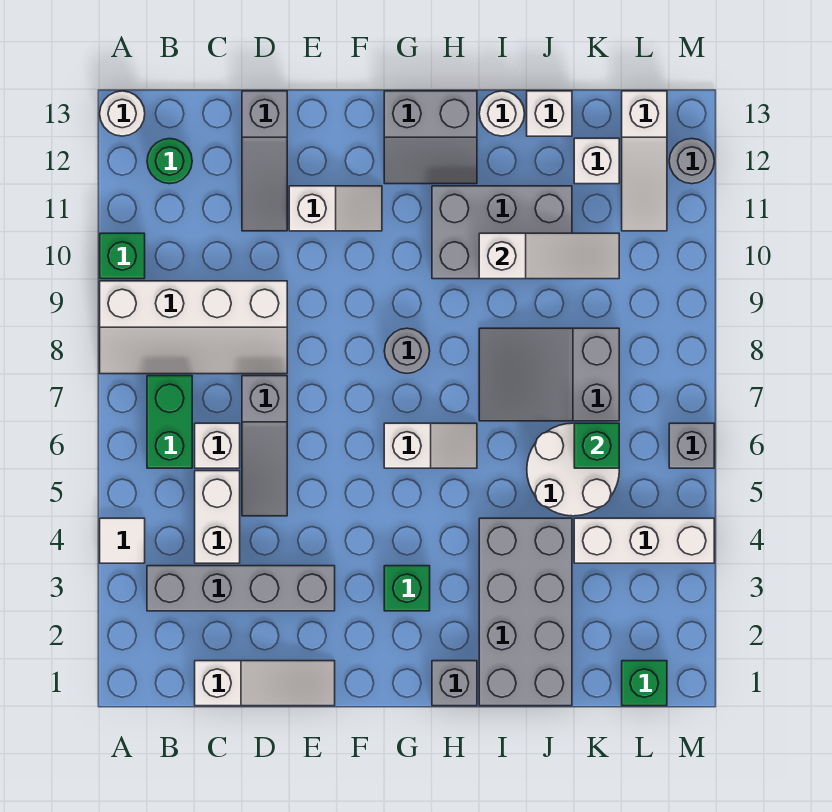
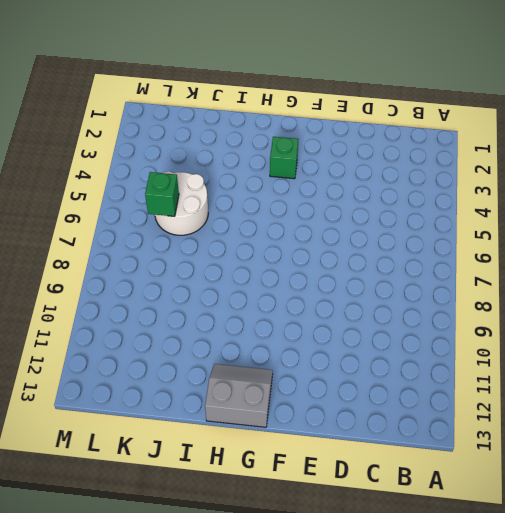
none -> white 1x1 tile [100,518,145,563]
none -> white 2x4 slope [100,281,287,374]
none -> green 1x1 brick [100,233,145,279]
none -> white 1x1 round brick [100,91,145,136]

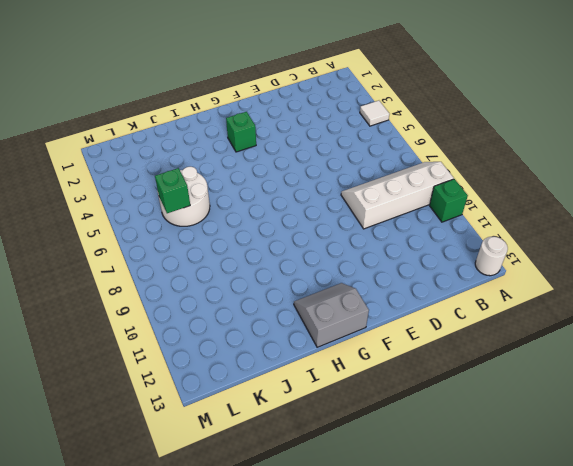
none -> grey 1x4 brick [147,566,335,611]
none -> green 1x2 brick [147,376,192,468]
none -> green 1x1 round brick [147,139,192,184]
none -> white 1x3 slope [195,661,335,706]

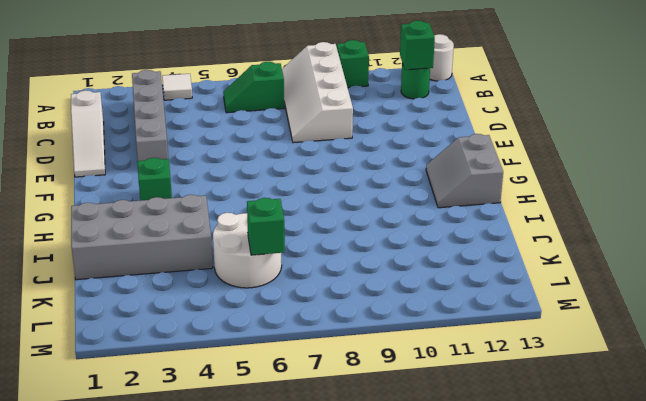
green 1x2 slope [223,62,284,113] -> green 1x2 brick [147,376,192,468]
green 1x1 brick [400,21,435,70] -> green 1x1 brick moved to [622,661,667,706]
none -> white 1x2 brick [195,471,240,563]
none -> white 1x1 brick [195,423,240,468]
none -> grey 1x3 slope [242,376,287,516]
none -> grey 1x3 slope [242,91,287,231]

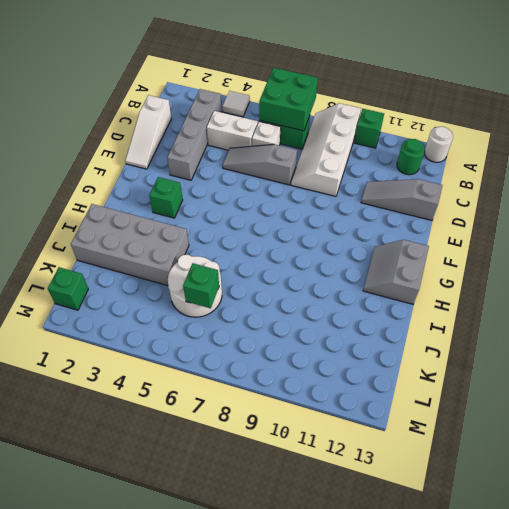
green 2x2 brick [259,68,318,131] -> none
none -> white 1x2 slope [289,186,382,231]
none -> white 1x2 slope [384,423,477,468]
none -> grey 1x1 round brick [384,328,430,373]
none -> grey 1x1 brick [432,661,477,706]

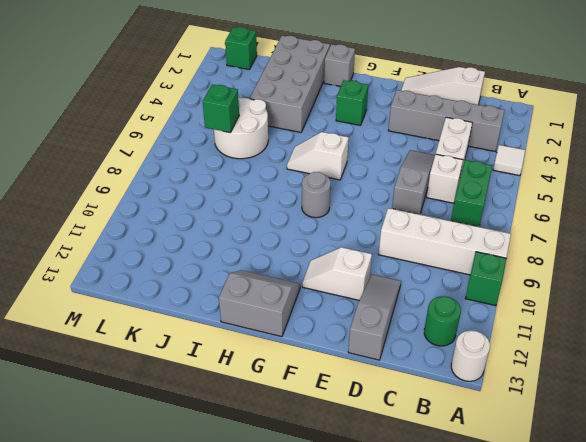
none -> grey 2x3 brick [432,186,572,279]
none -> grey 2x3 slope [479,328,619,421]
none -> white 1x1 round brick [479,91,525,136]
none -> white 1x1 brick [527,91,572,136]

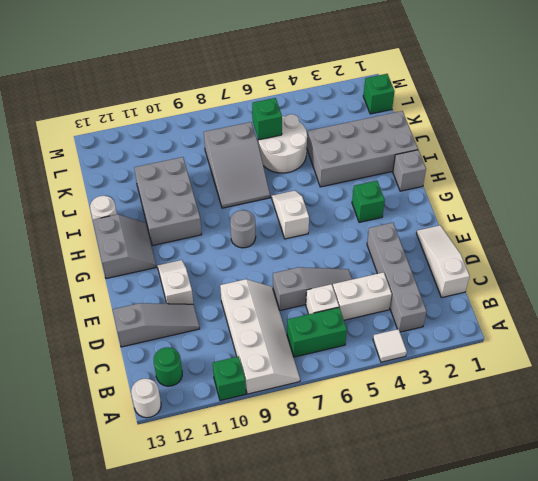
none -> white 1x1 brick [527,91,572,136]
none -> white 1x3 brick [574,518,714,563]
none -> white 1x1 brick [574,138,619,184]
none -> white 1x3 slope [622,91,667,231]

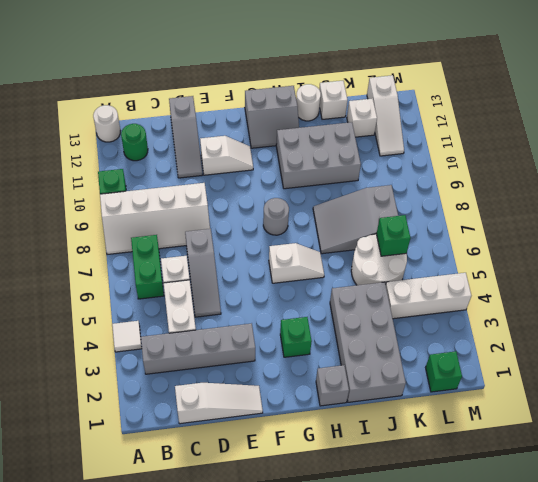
none -> grey 1x1 brick [669,423,714,468]
none -> grey 1x1 round brick [669,139,714,184]
none -> white 1x3 slope [479,233,619,279]

